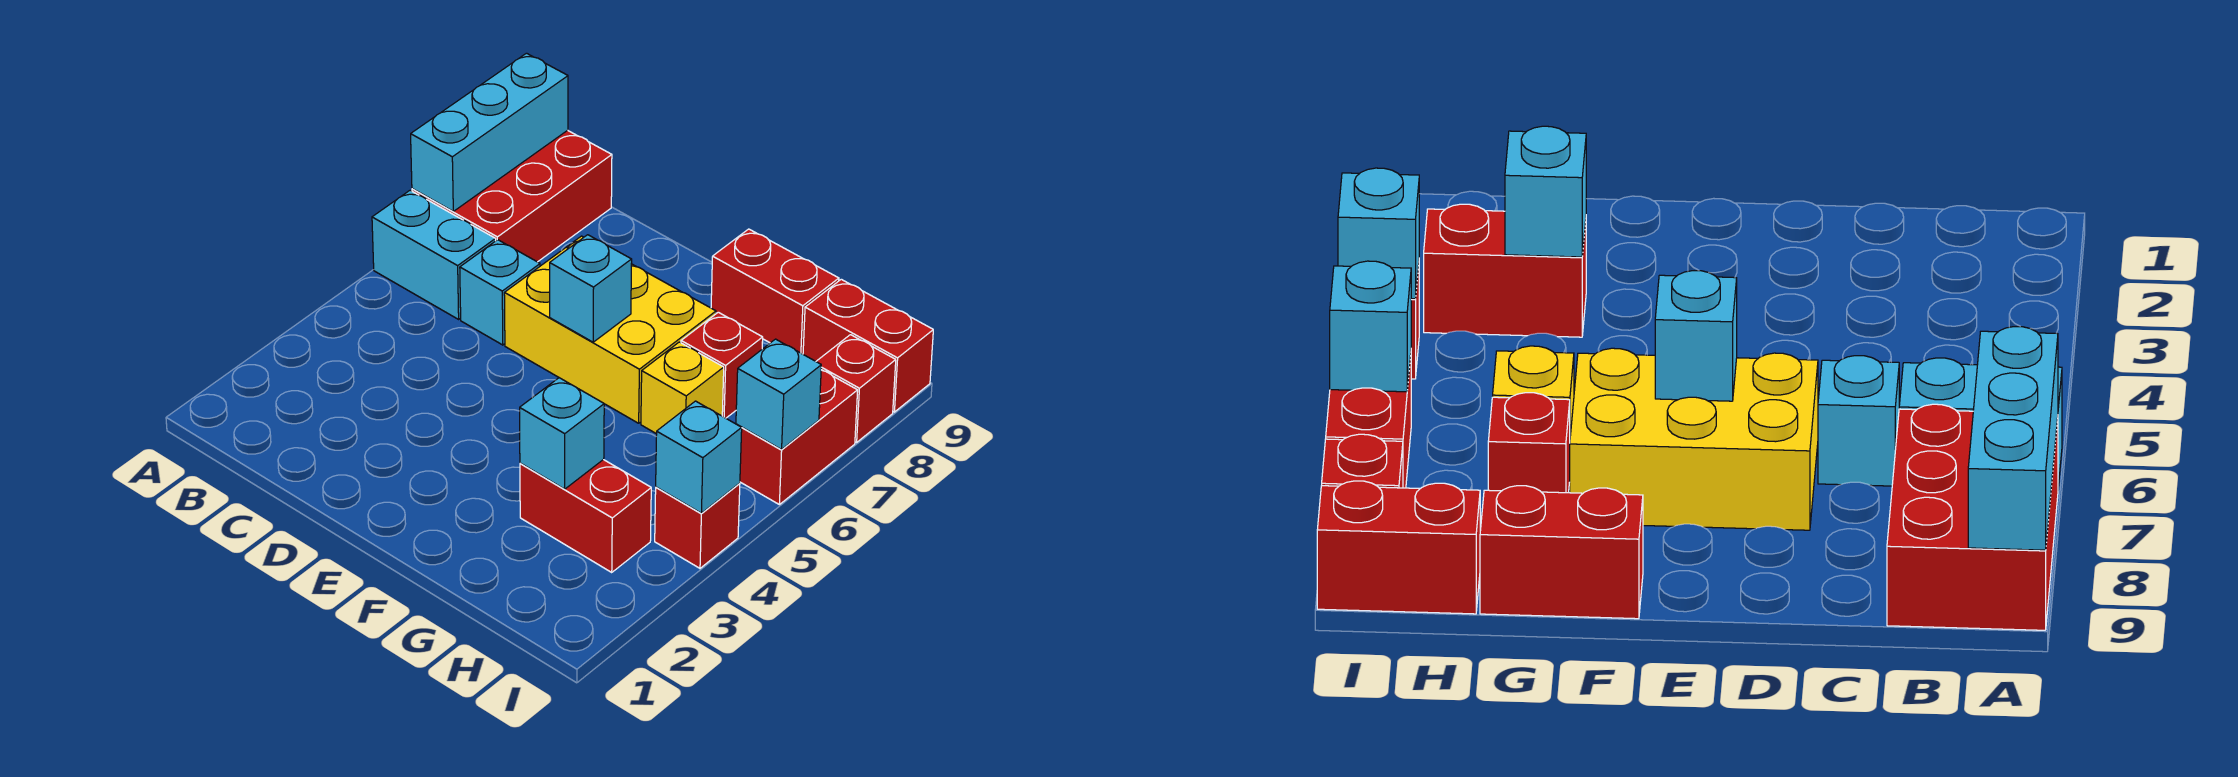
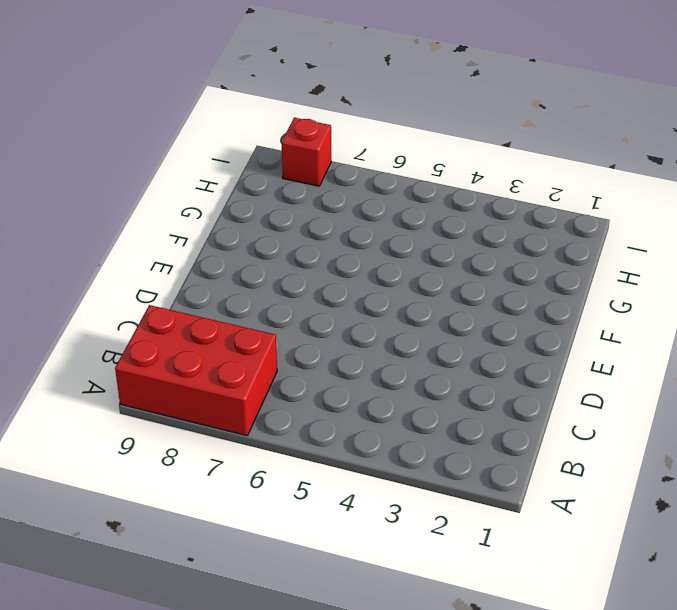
none -> cyan 1x2 brick [372,190,496,319]
none -> cyan 1x1 brick [460,240,540,345]
none -> yellow 2x3 brick [504,236,716,423]

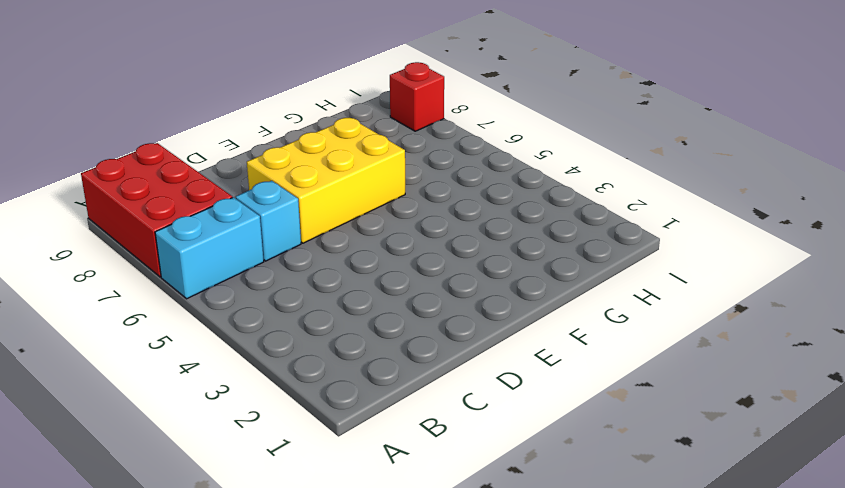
none -> red 1x2 brick [711,229,839,354]
none -> red 1x2 brick [520,460,651,572]
none -> yellow 1x1 brick [641,342,724,434]

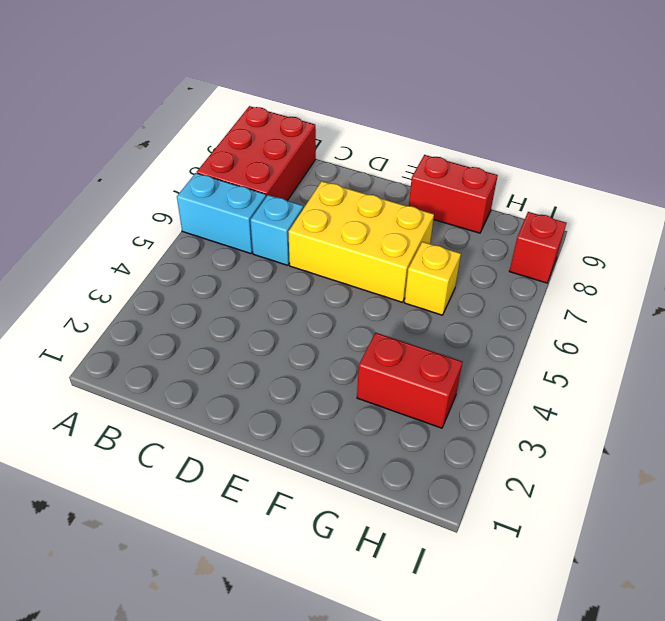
none -> red 1x1 brick [681,312,763,418]
none -> red 1x2 brick [803,279,933,412]
none -> red 1x1 brick [655,484,740,568]

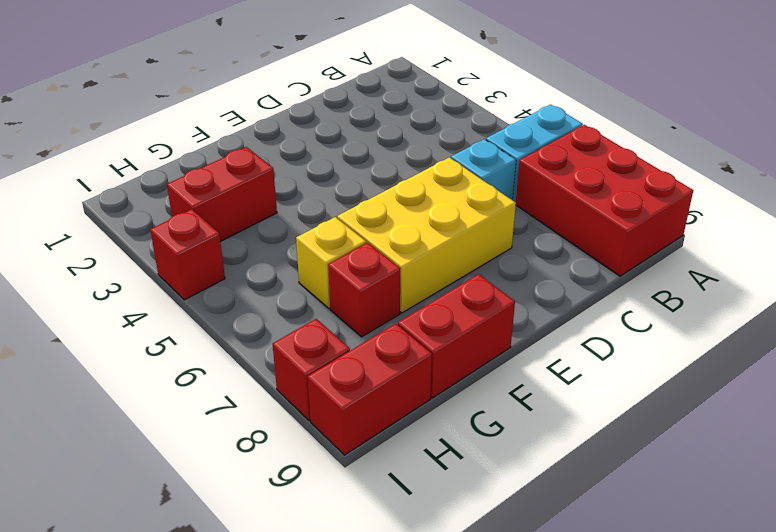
none -> red 1x2 brick [740,370,858,504]
none -> cyan 1x3 brick [411,53,568,211]
none -> cyan 1x1 brick [550,235,632,342]

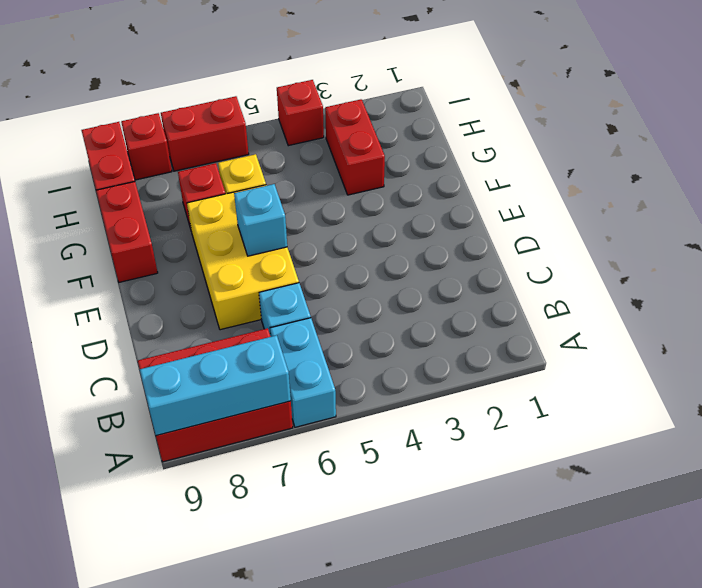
none -> cyan 1x1 brick [520,378,604,489]
none -> cyan 1x1 brick [656,401,742,513]
none -> cyan 1x1 brick [736,339,821,450]

